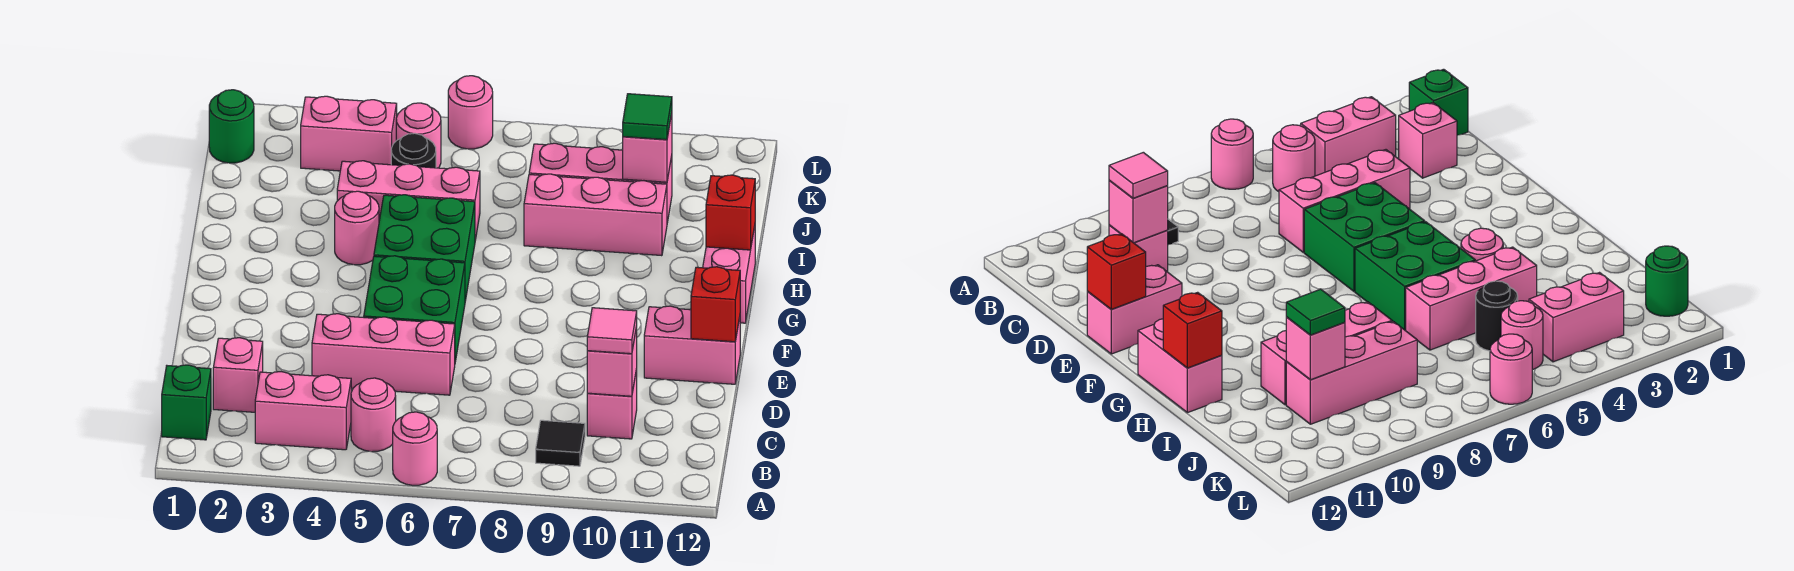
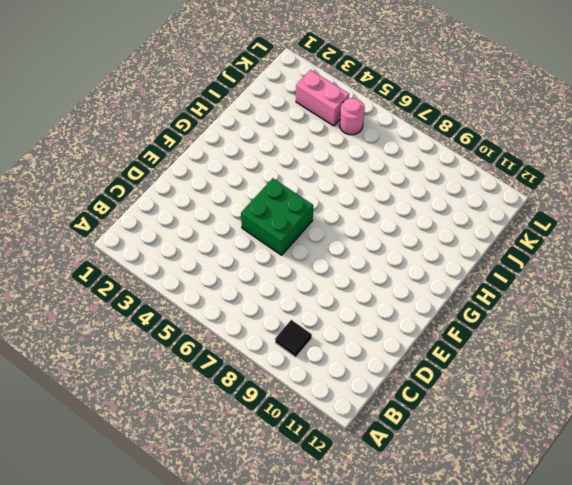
none -> pink 1x1 round brick [393,412,437,485]
none -> green 1x1 brick [162,365,211,440]
none -> pink 1x2 brick [255,372,351,450]

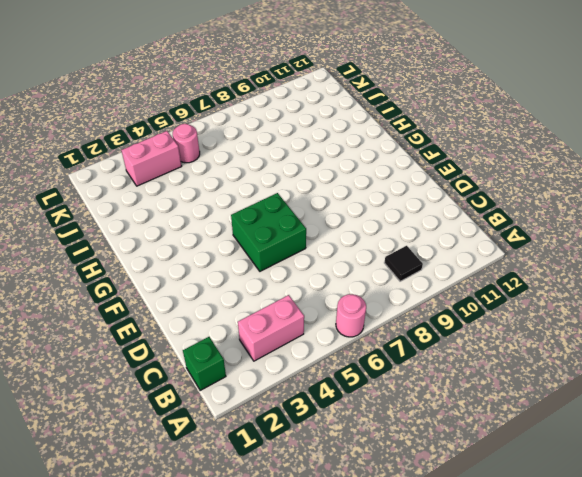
none -> pink 1x1 round brick [351,378,396,452]
none -> pink 1x1 brick [213,338,263,412]
none -> pink 1x1 brick [587,369,637,439]

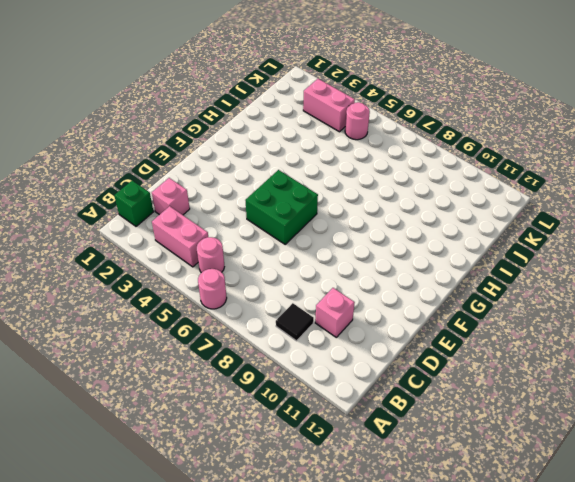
none -> pink 1x3 brick [312,314,455,395]
none -> pink 1x2 brick [644,306,740,384]
none -> green 2x2 brick [374,195,475,301]

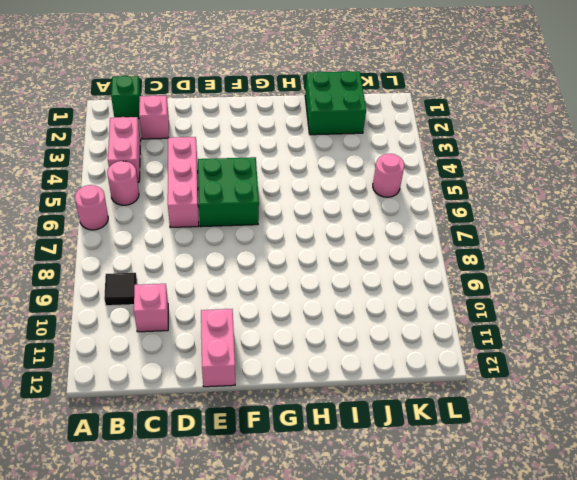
green 2x2 brick [305,71,366,135] -> green 2x2 brick moved to [374,195,475,301]
none -> pink 1x2 brick [703,226,755,323]
none -> pink 1x1 round brick [335,191,379,265]
none -> pink 1x3 brick [337,161,480,240]

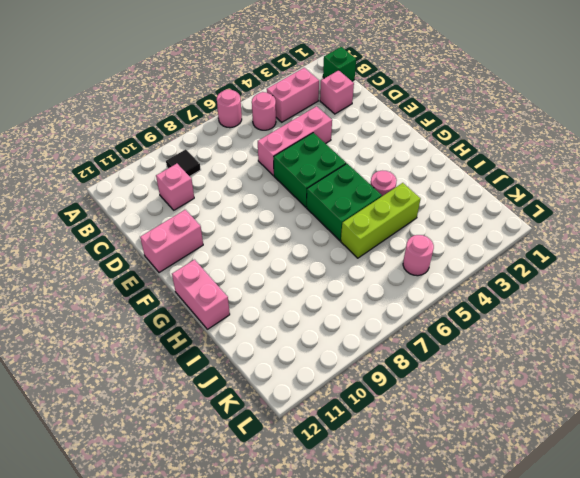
lime 1x3 brick [341,183,420,258] -> pink 1x3 brick [337,161,480,240]
none -> pink 1x3 brick [524,174,667,256]
none -> black 1x1 round brick [391,133,436,168]
none -> pink 1x3 brick [529,143,672,223]

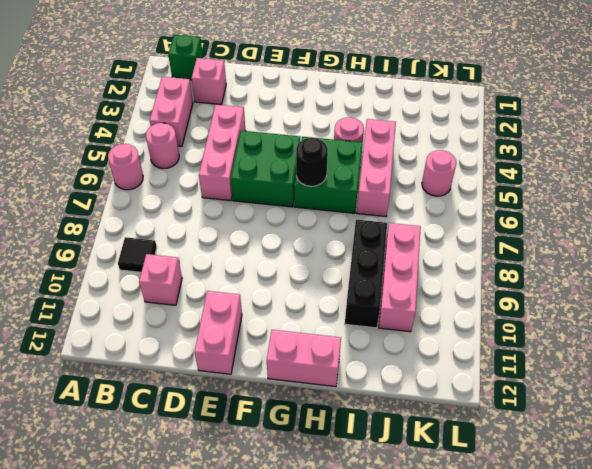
black 1x1 round brick [296,138,328,186] -> black 1x1 round brick moved to [391,133,436,168]
black 1x3 brick [345,220,387,328] -> pink 1x3 brick [524,174,667,256]
none -> green 1x1 round brick [209,90,254,163]
none -> pink 1x2 brick [301,96,397,171]
none -> pink 1x1 round brick [448,76,493,149]

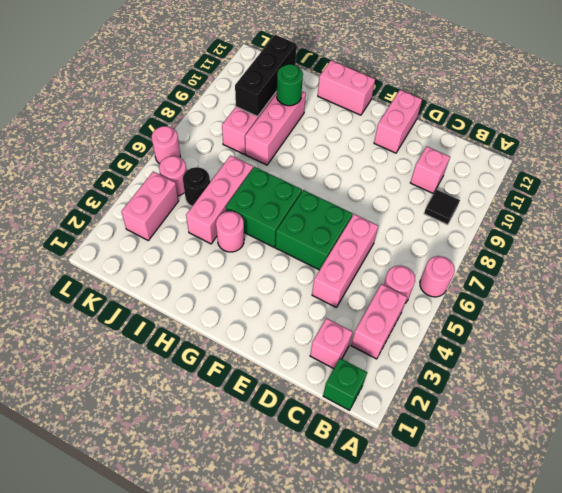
green 1x1 round brick [276,64,303,106] -> green 1x1 round brick moved to [209,90,254,163]
black 1x3 brick [235,35,297,116] -> pink 1x1 brick [623,113,672,182]
none -> pink 1x1 brick [587,326,637,396]
none -> red 1x1 brick [691,267,740,342]
none -> red 1x1 brick [706,175,755,250]

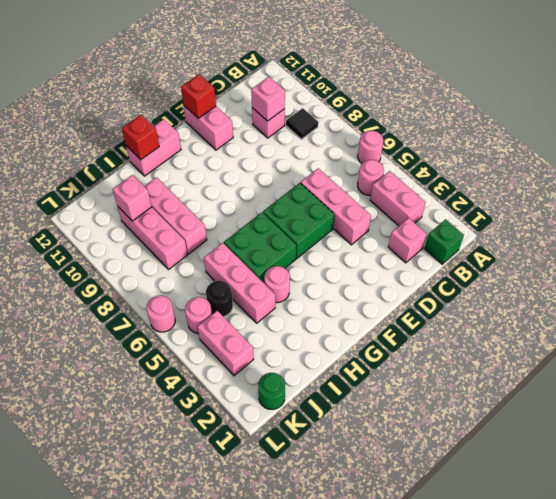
none -> pink 1x1 tile [587,308,637,354]
none -> green 1x1 tile [623,94,672,140]

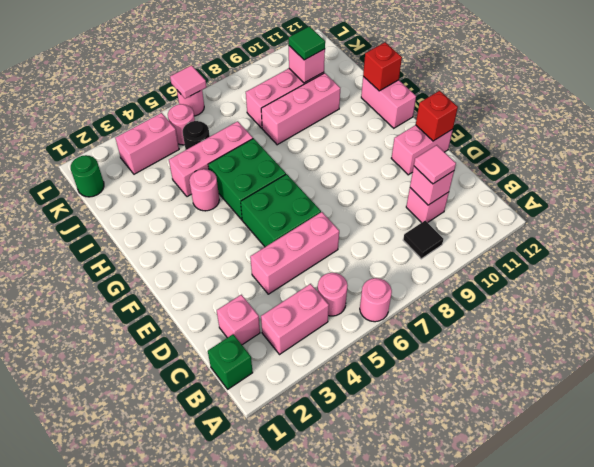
pink 1x1 tile [170,65,206,99] -> none

